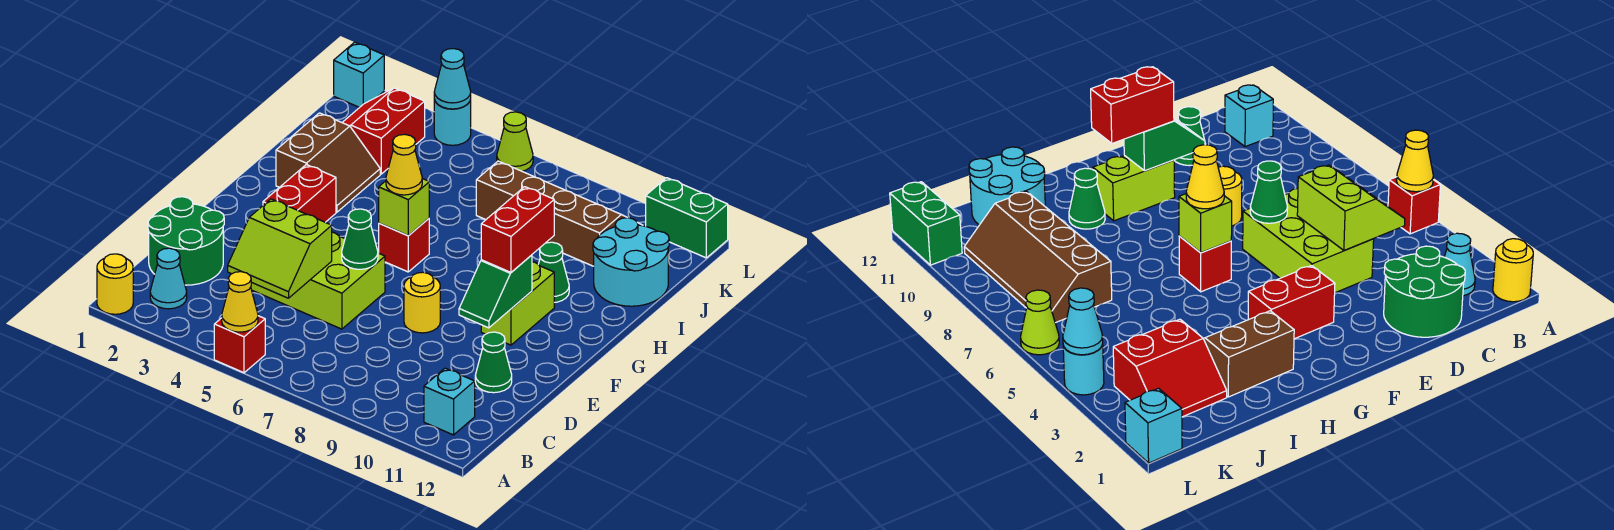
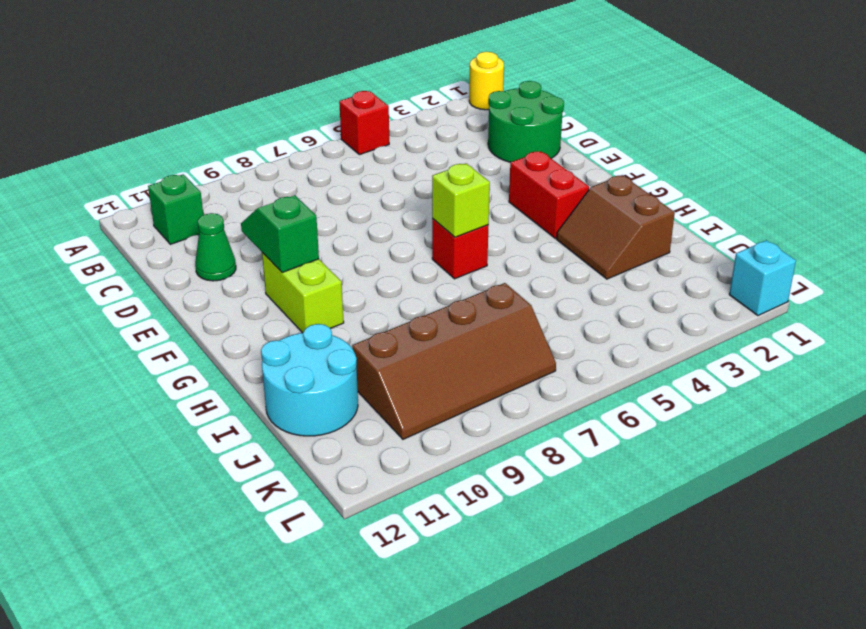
green 1x1 brick [148,174,203,244] -> cyan 1x1 brick [424,368,475,435]
none -> cyan 1x1 cone [150,248,187,309]
none -> lime 2x3 brick [251,232,385,329]
none -> yellow 1x1 round brick [404,272,440,333]

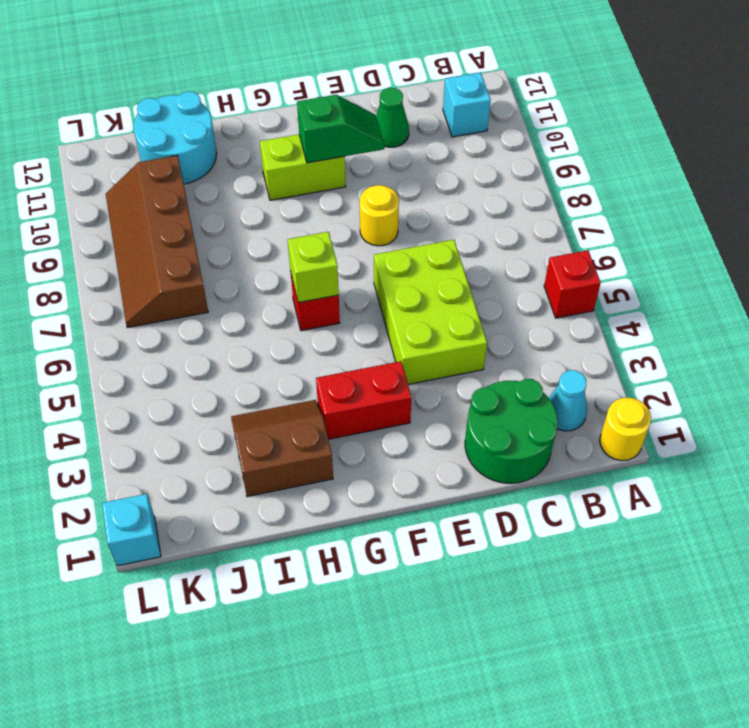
none -> green 1x1 cone [538,242,569,303]
none -> red 2x2 slope [342,88,425,174]
none -> cyan 1x1 round brick [434,99,471,145]

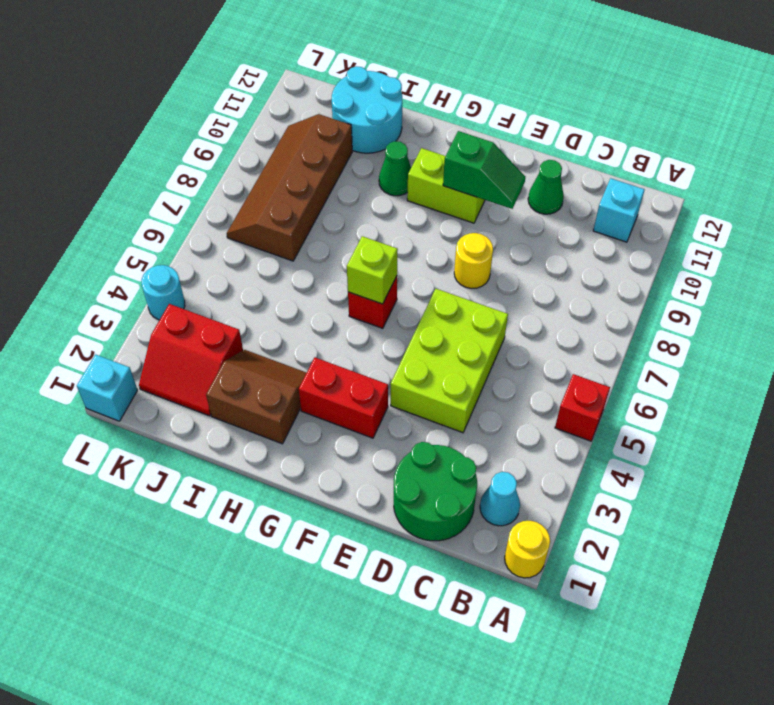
none -> lime 1x1 cone [497,112,533,171]
none -> green 1x2 brick [646,178,728,258]
none -> yellow 1x1 cone [222,272,258,332]

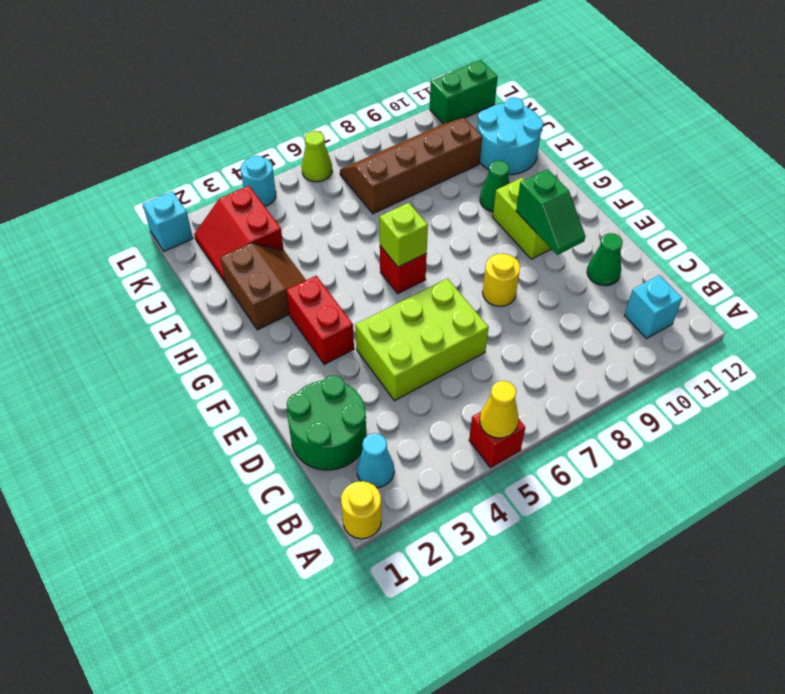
none -> lime 2x2 slope [228,199,332,298]
none -> green 1x1 cone [342,209,378,269]
none -> cyan 1x1 cone [434,49,471,109]

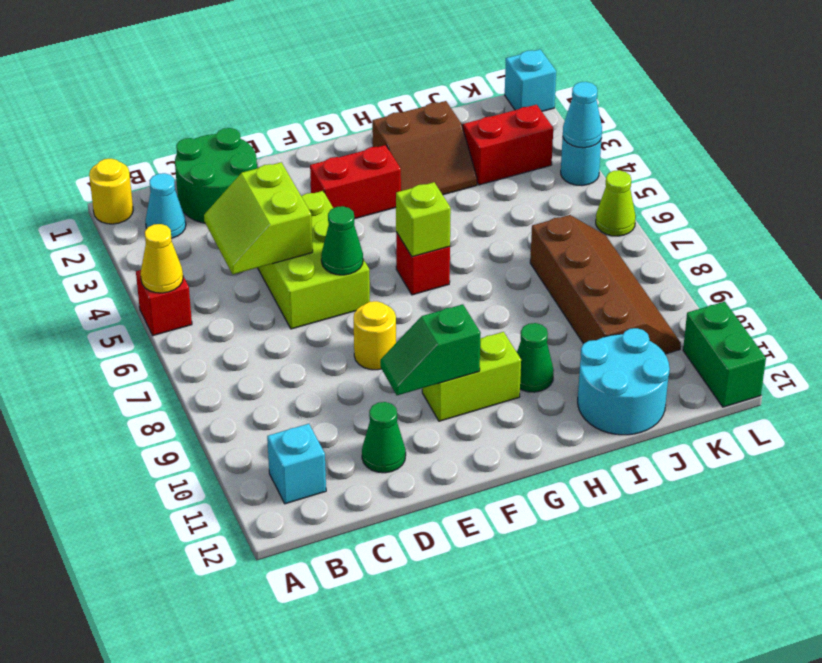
none -> red 1x2 brick [481,187,554,272]
none -> yellow 1x1 cone [386,135,422,195]

